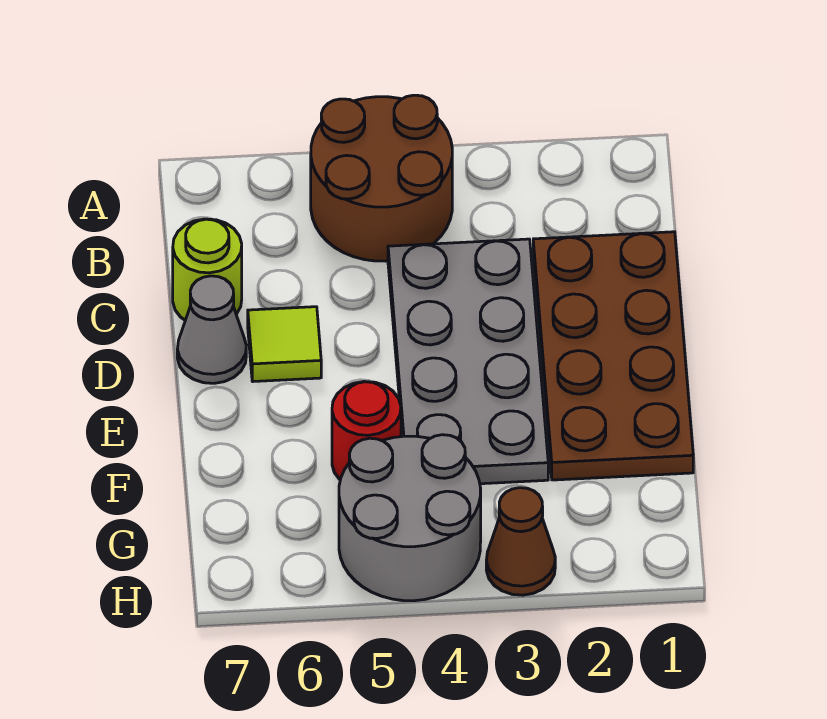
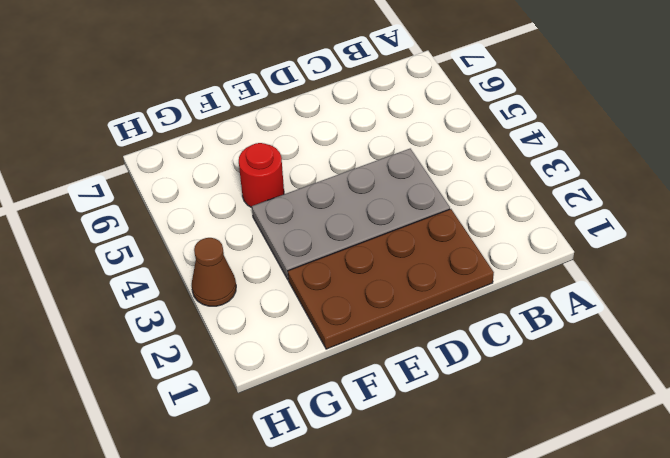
none -> brown 2x2 round brick [311,95,452,261]
none -> lime 1x1 round brick [173,219,242,320]

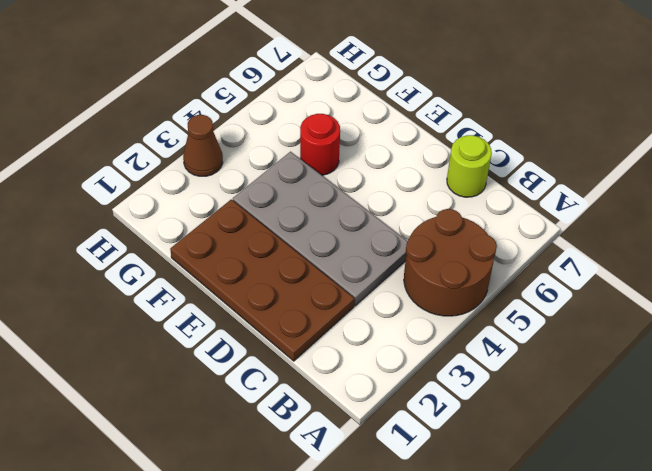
none -> lime 1x1 tile [248,307,321,382]
none -> grey 1x1 cone [177,276,246,383]

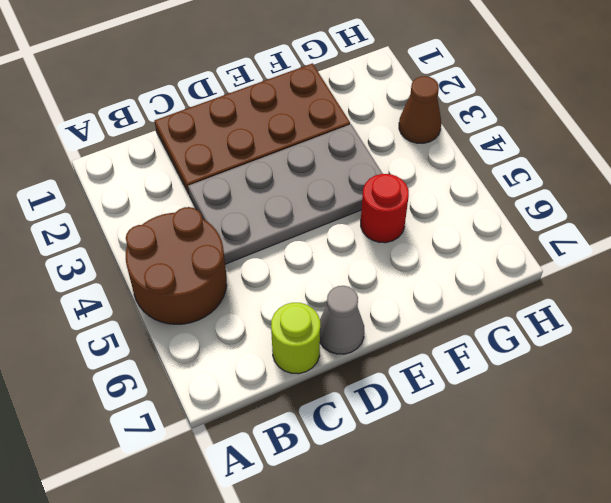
none -> lime 1x1 tile [248,307,321,382]
none -> grey 2x2 round brick [339,435,481,601]

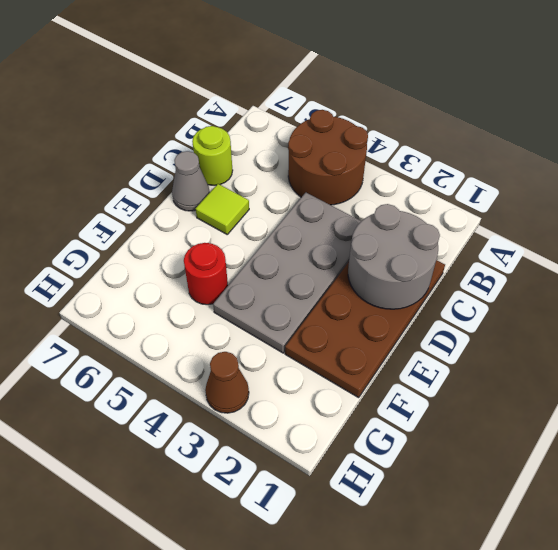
grey 2x2 round brick [348,204,440,309] -> grey 2x2 round brick moved to [339,435,481,601]

